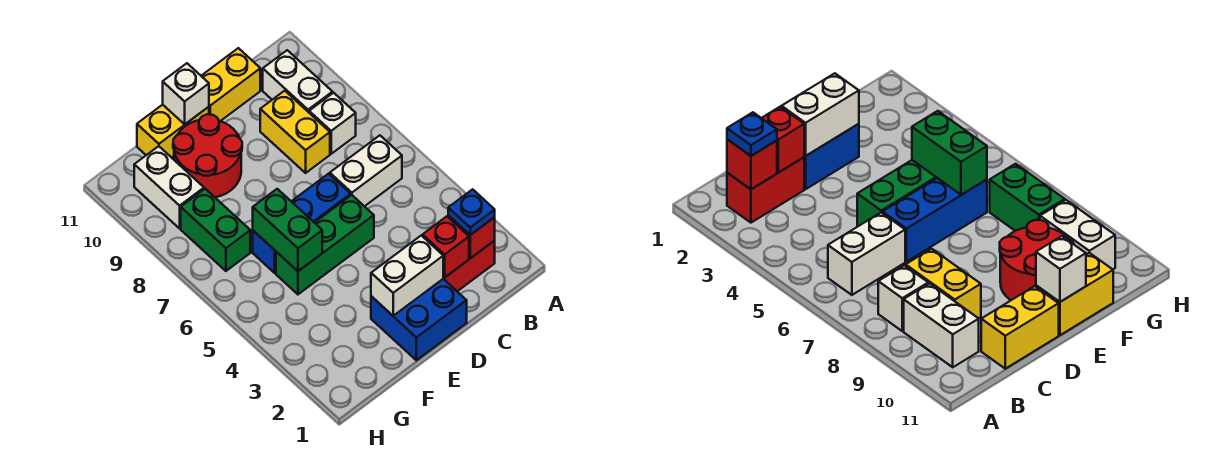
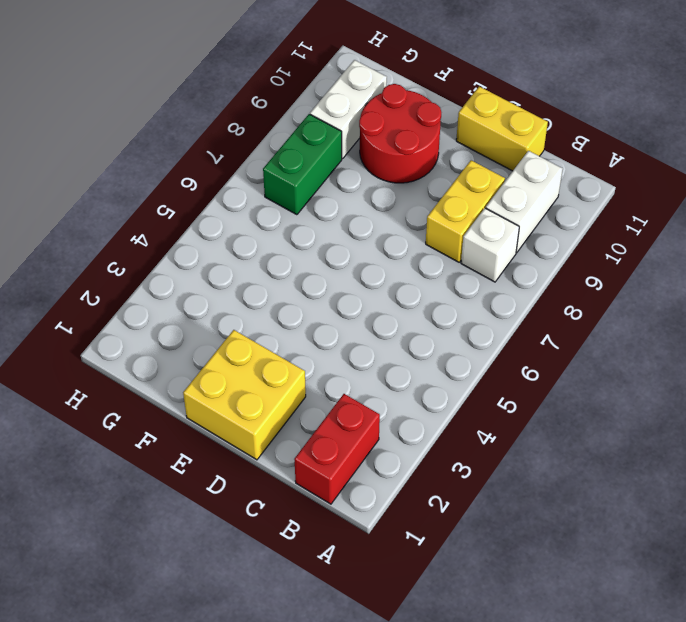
red 1x2 brick [294,394,380,504] -> red 1x2 brick turned to [443,241,495,291]
yellow 2x2 brick [183,330,306,460] -> blue 2x2 brick [371,279,467,360]
none -> white 1x2 brick [330,135,402,206]
none -> green 1x3 brick [276,195,374,294]
none -> blue 1x3 brick [253,174,351,273]

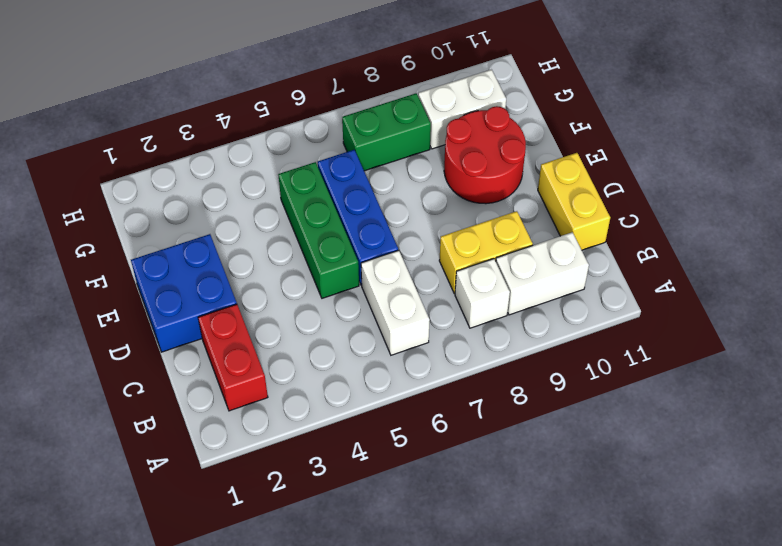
none -> yellow 1x2 brick [137,105,209,158]
none -> red 1x1 brick [448,215,495,258]
none -> red 1x1 brick [423,216,469,278]

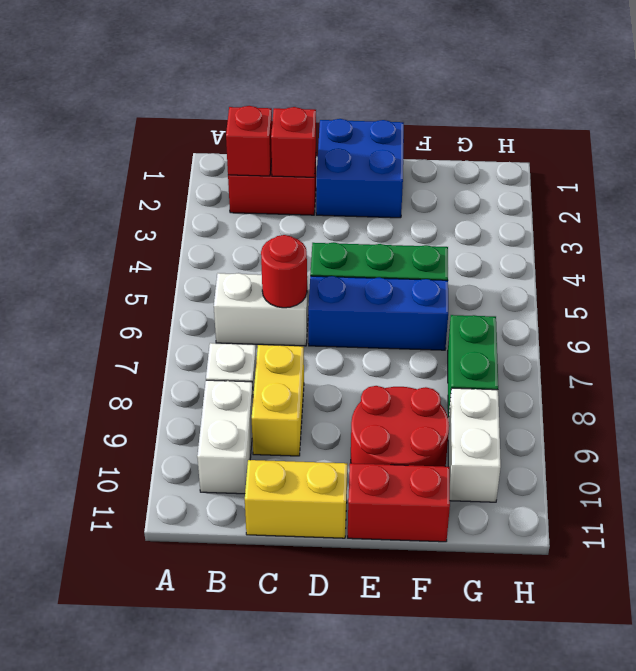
red 1x1 round brick [261,235,307,308] -> none
red 1x2 brick [348,463,450,542] -> yellow 1x2 brick [137,105,209,158]
none -> white 1x2 brick [371,235,443,316]
none -> white 1x1 brick [163,63,209,124]
none -> green 1x2 brick [253,189,322,271]

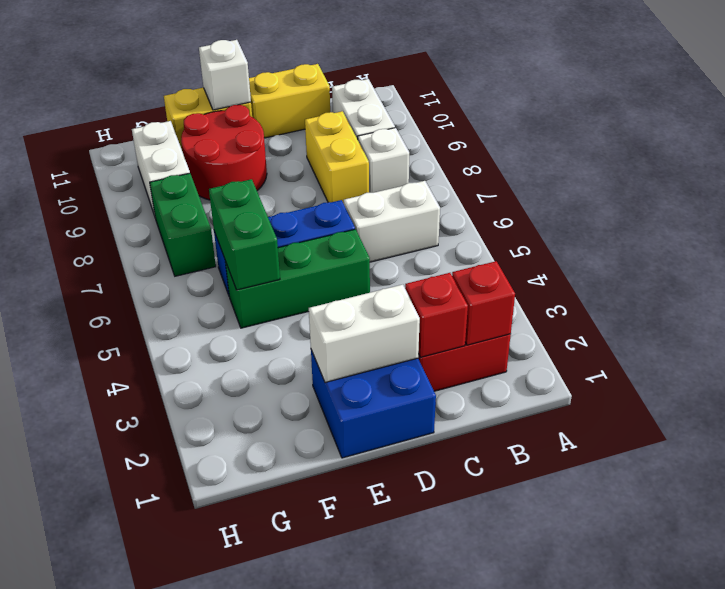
none -> blue 1x1 plate [448,189,495,235]

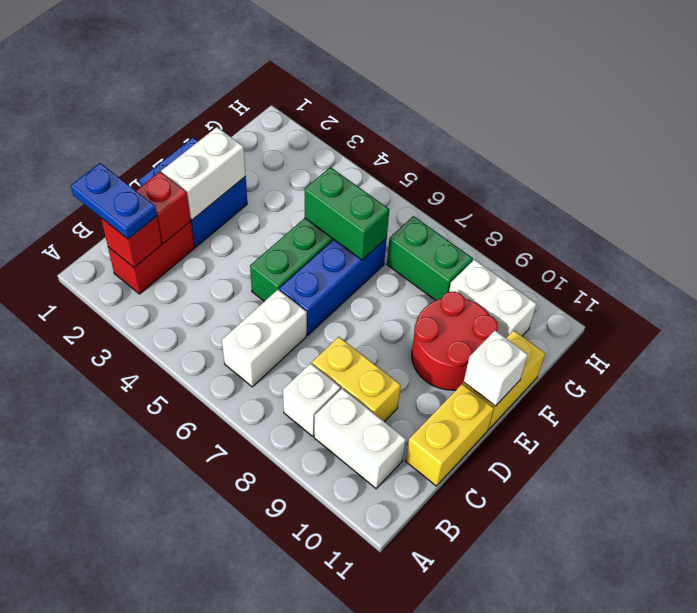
blue 1x2 plate [71,163,157,239] -> blue 1x1 plate [448,189,495,235]

